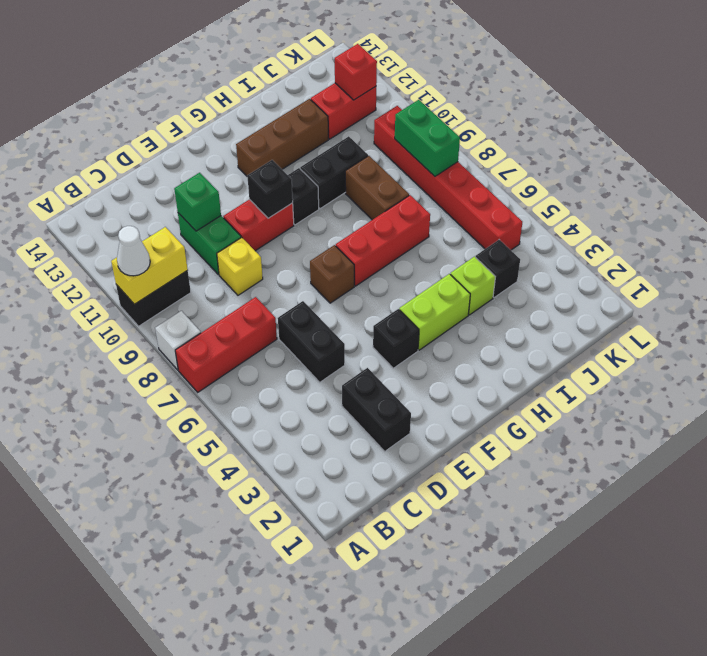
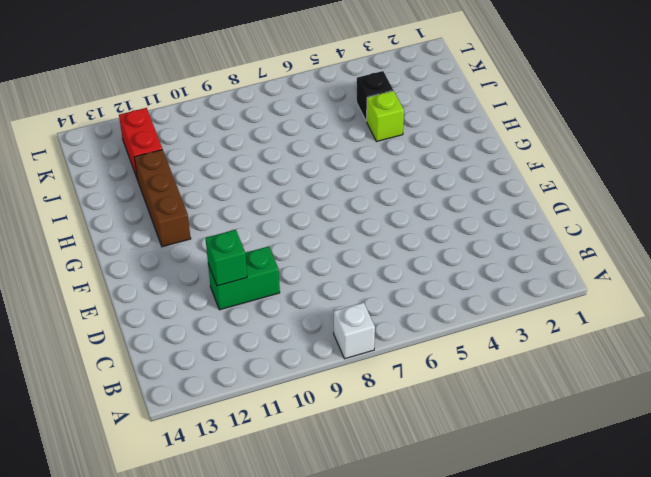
none -> red 1x3 brick [175,297,277,392]
none -> black 1x2 brick [116,271,191,326]
none -> black 1x2 brick [342,368,411,451]

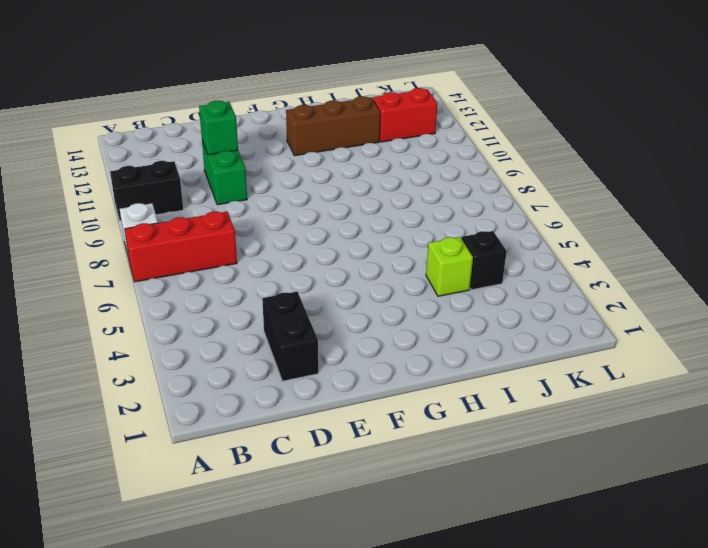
none -> black 1x2 brick [278,301,345,382]
none -> yellow 1x1 brick [217,237,263,295]
none -> red 1x2 brick [223,199,294,251]

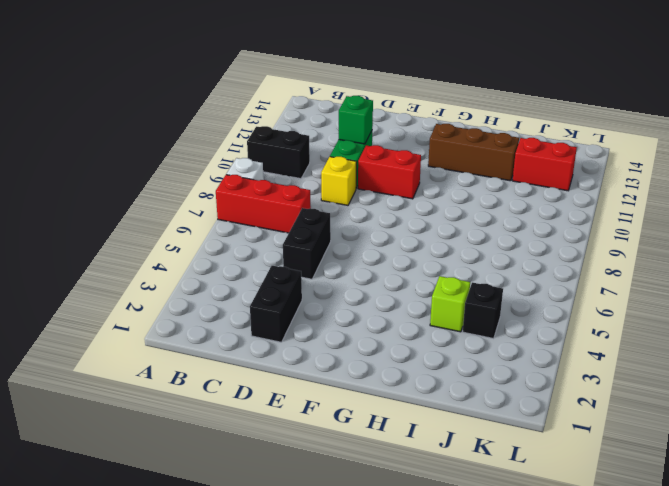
none -> black 1x1 brick [373,309,419,368]
none -> brown 1x1 brick [310,245,354,303]
none -> lime 1x2 brick [399,274,470,350]

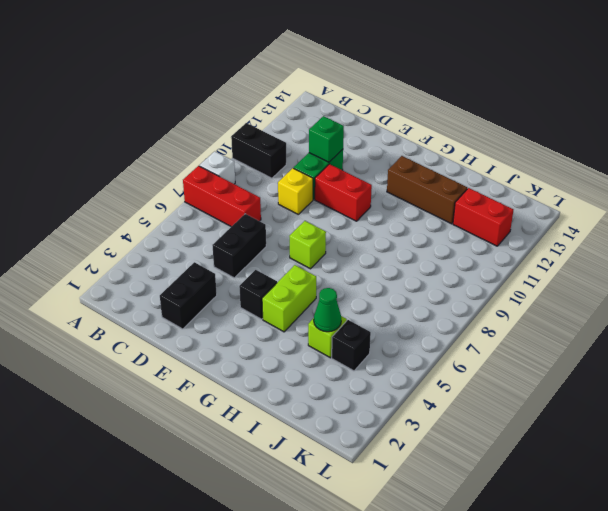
lime 1x1 brick [289,221,326,269] -> brown 1x1 brick [310,245,354,303]
lime 1x2 brick [262,265,316,332] -> lime 1x2 brick turned to [399,274,470,350]
green 1x1 cone [314,288,341,332] -> none
none -> red 1x3 brick [336,195,430,286]
none -> black 1x1 brick [288,168,319,225]
none -> black 1x2 brick [300,136,368,209]

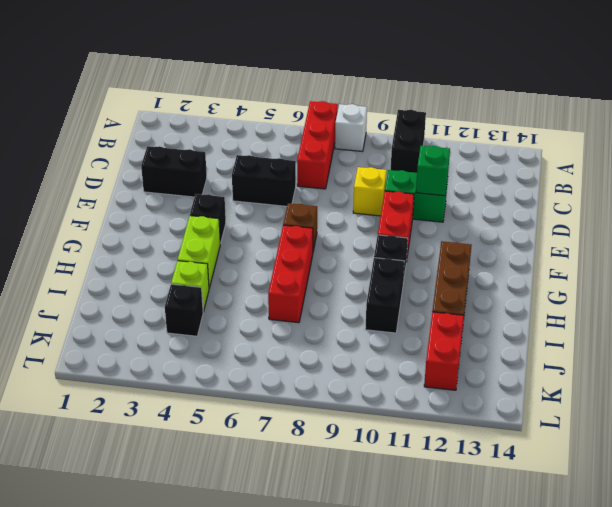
none -> brown 1x2 brick [345,156,409,220]
none -> red 1x6 brick [374,106,522,250]
none -> yellow 1x2 brick [111,227,188,304]

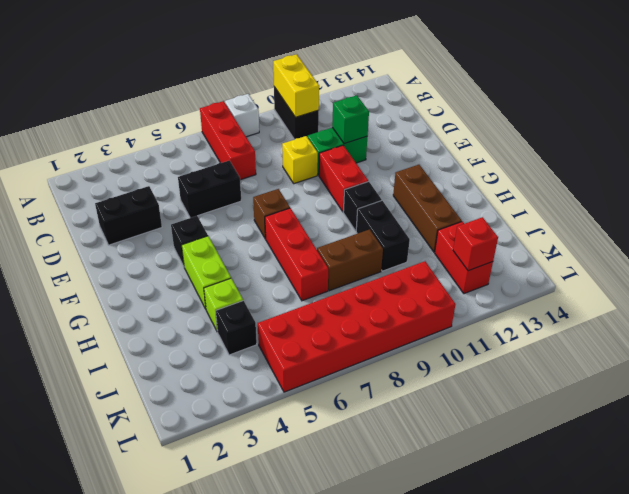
red 2x6 brick [258,261,456,392] -> red 1x6 brick [374,106,522,250]
none -> black 1x1 brick [247,160,293,218]
none -> green 1x2 brick [395,100,460,176]
none -> white 1x1 cone [117,226,150,276]

